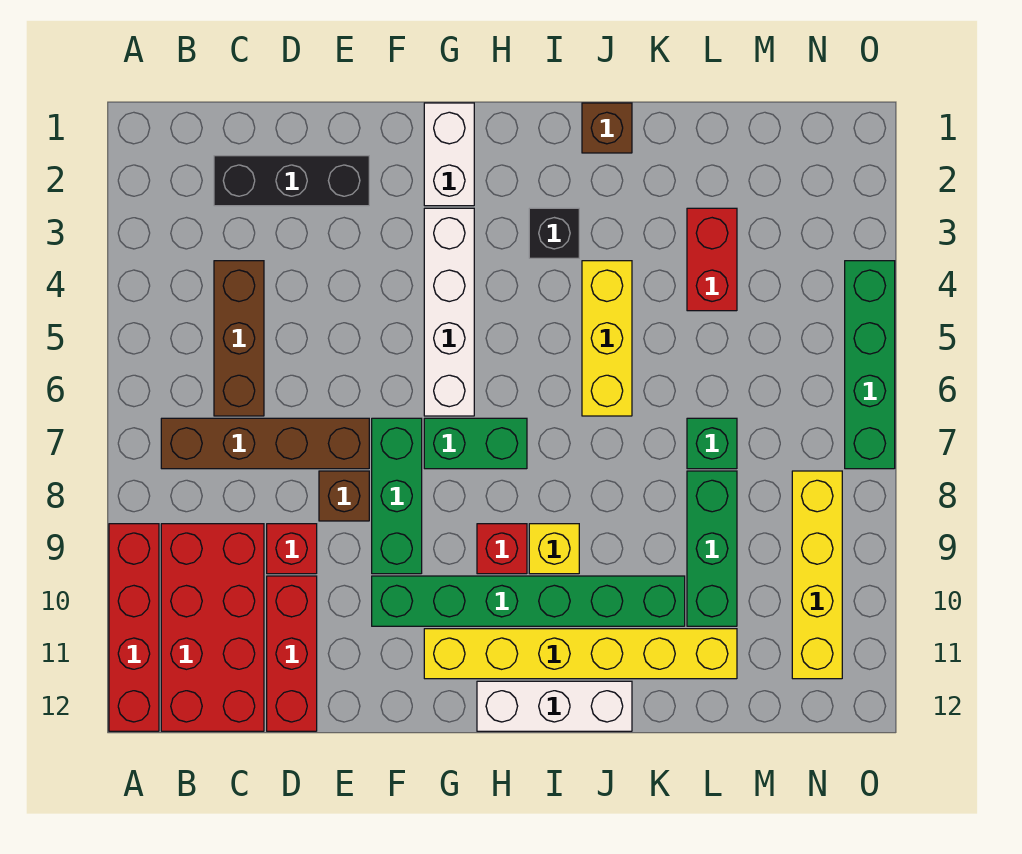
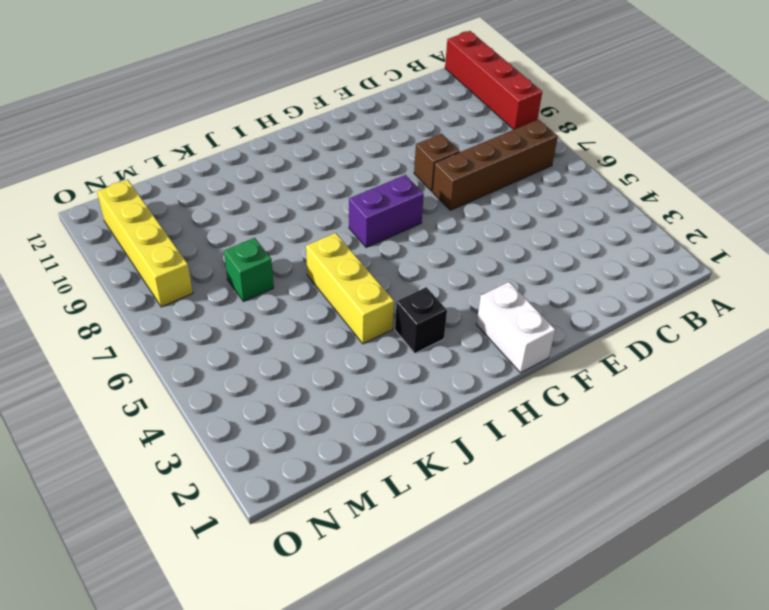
purple 1x2 brick [349,175,424,247] -> green 1x2 brick [424,418,527,469]
none -> red 2x4 brick [161,524,264,731]
none -> black 1x3 brick [214,156,369,206]
none -> brown 1x3 brick [214,261,264,416]

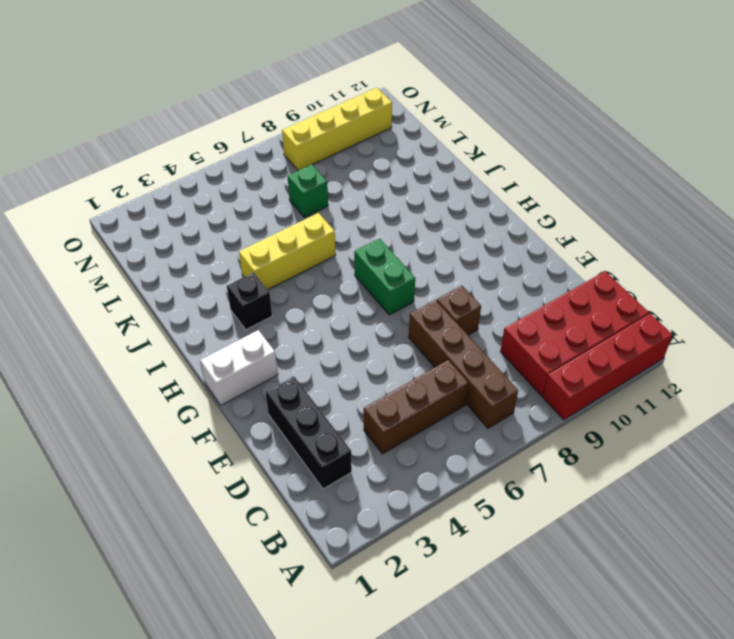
none -> red 1x1 brick [267,524,317,574]
none -> red 1x3 brick [267,576,317,731]
none -> green 1x3 brick [372,418,422,574]

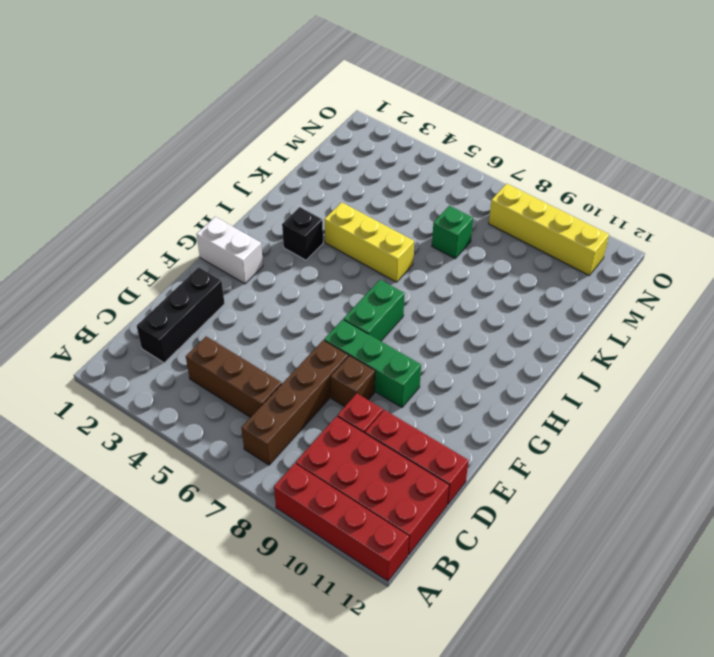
none -> green 1x6 brick [372,576,685,626]
none -> white 1x4 brick [424,208,474,416]
none -> yellow 1x6 brick [424,629,737,679]

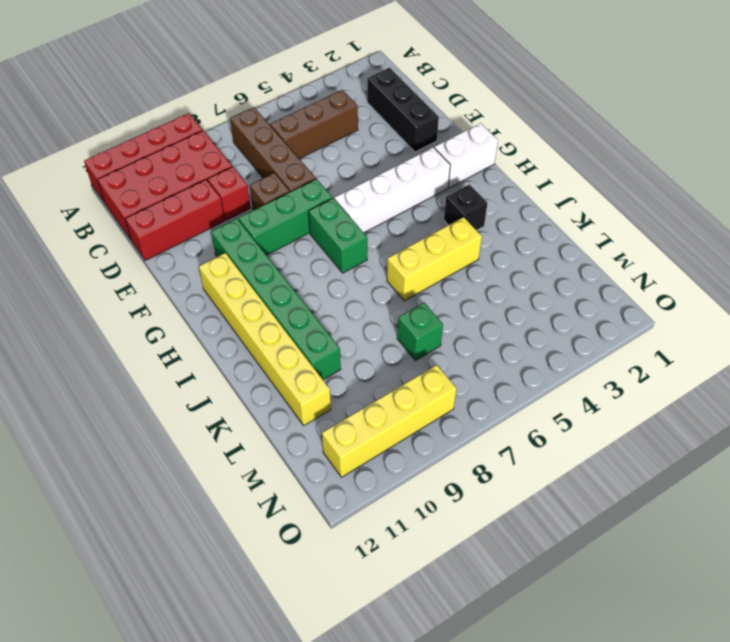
none -> red 1x1 brick [477,524,527,574]
none -> white 1x3 brick [477,681,632,731]
none -> yellow 1x1 brick [529,524,579,574]

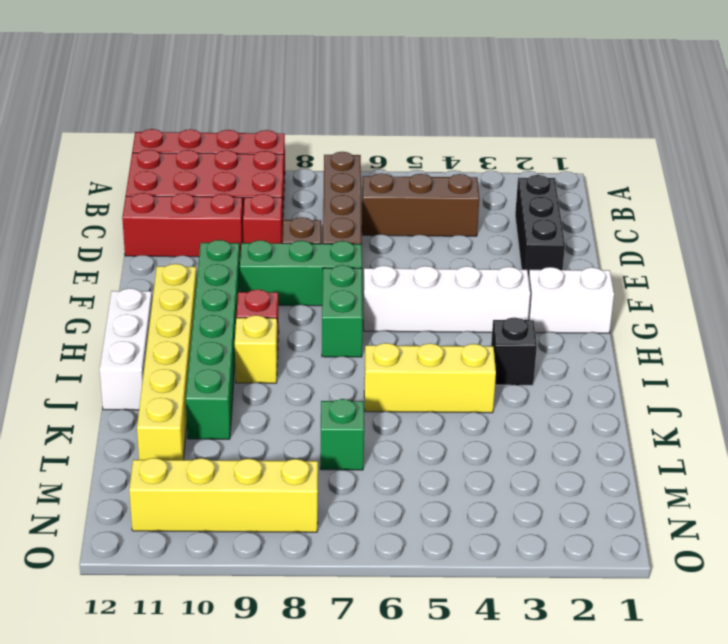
none -> brown 1x1 brick [582,103,632,153]
none -> red 1x2 brick [687,208,737,311]
none -> green 1x3 brick [687,471,737,626]

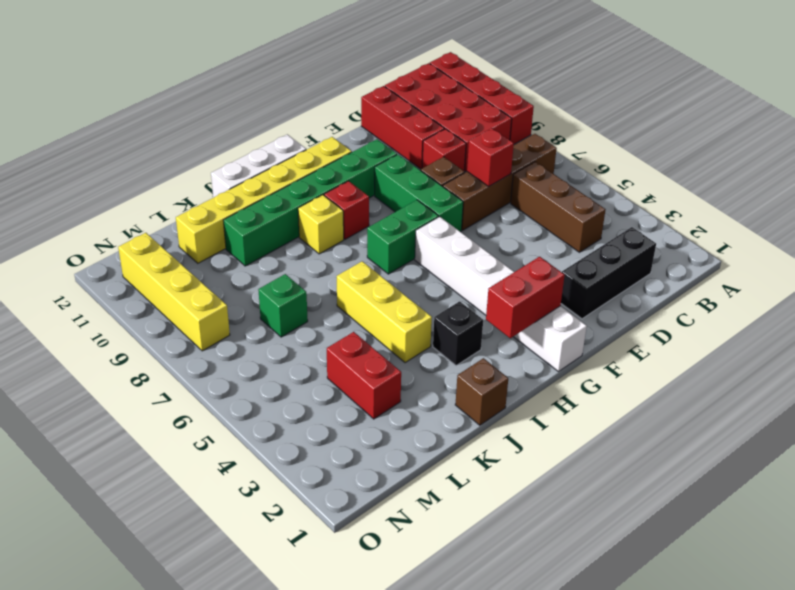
red 1x1 brick [467,128,514,187] -> none
red 1x2 brick [486,257,565,338] -> none
none -> green 1x3 brick [687,471,737,626]
none -> green 1x4 brick [845,261,895,469]

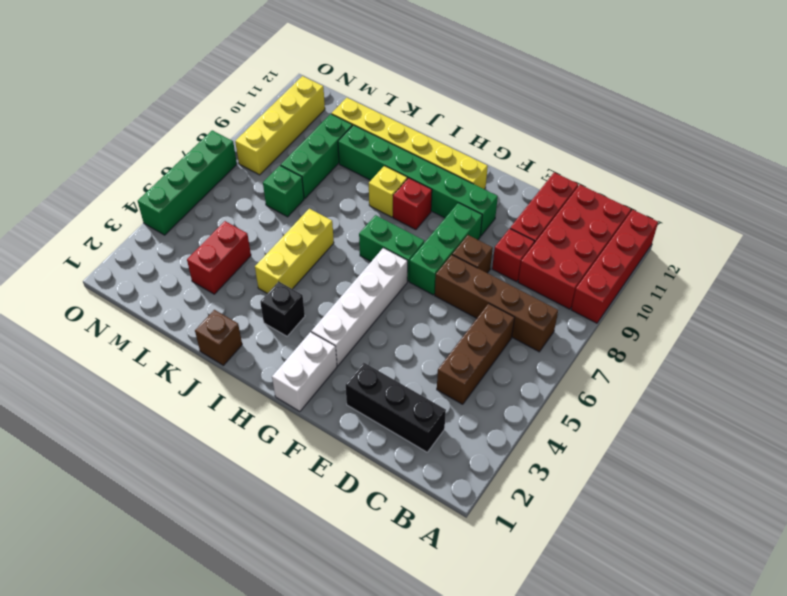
none -> white 1x3 brick [477,681,632,731]

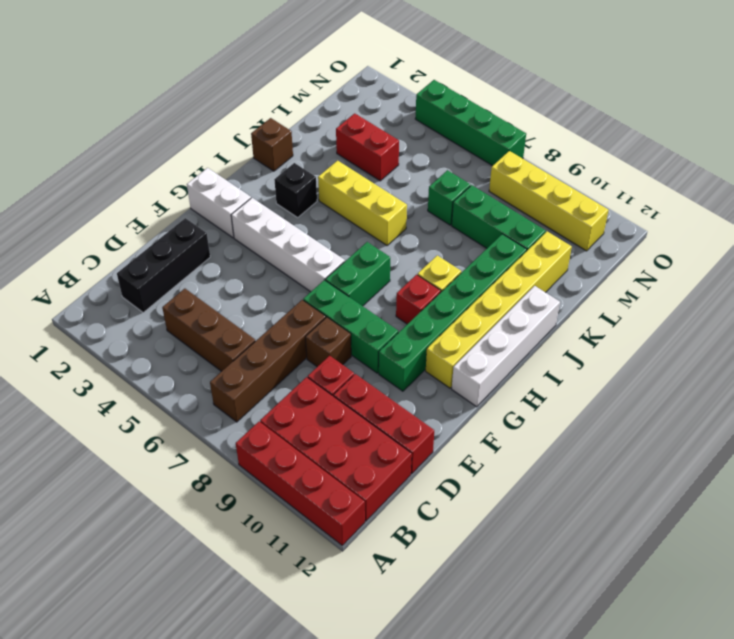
white 1x4 brick [452,286,560,407] -> white 1x3 brick [477,681,632,731]

